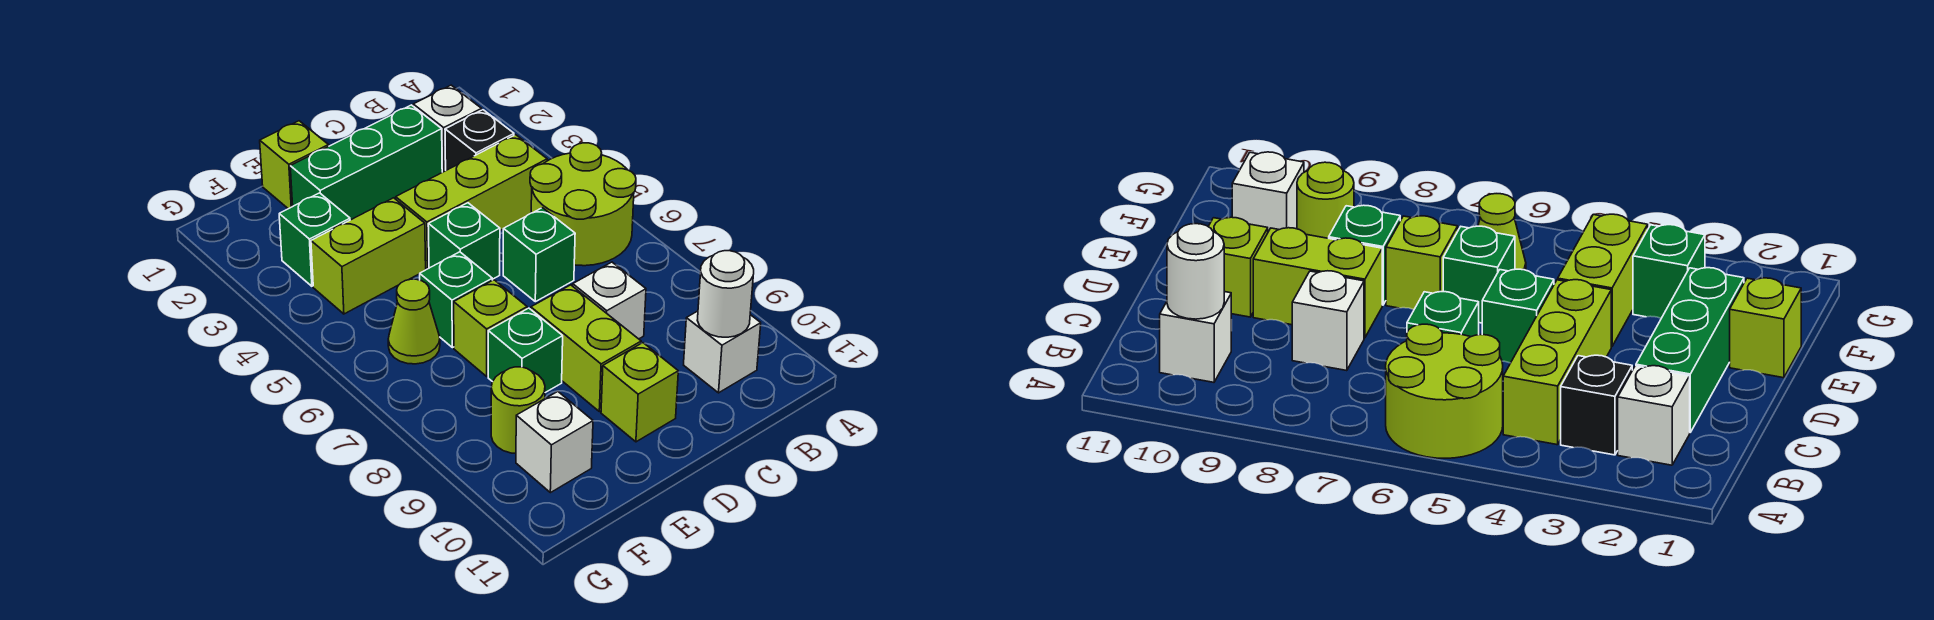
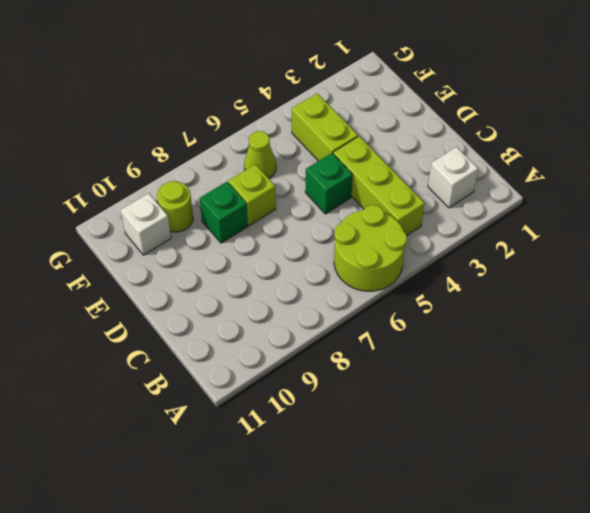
none -> black 1x1 brick [445,110,514,170]
none -> white 1x1 brick [684,311,761,393]
none -> green 1x3 brick [290,105,442,220]

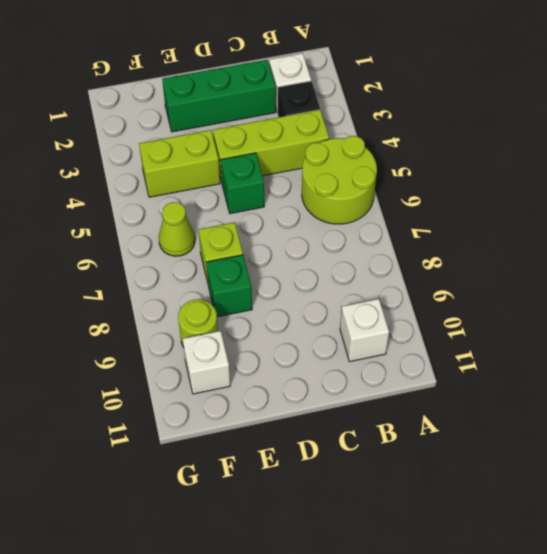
none -> green 1x1 brick [503,208,575,302]
none -> white 1x1 brick [573,262,646,339]
none -> lime 1x2 brick [531,285,641,412]

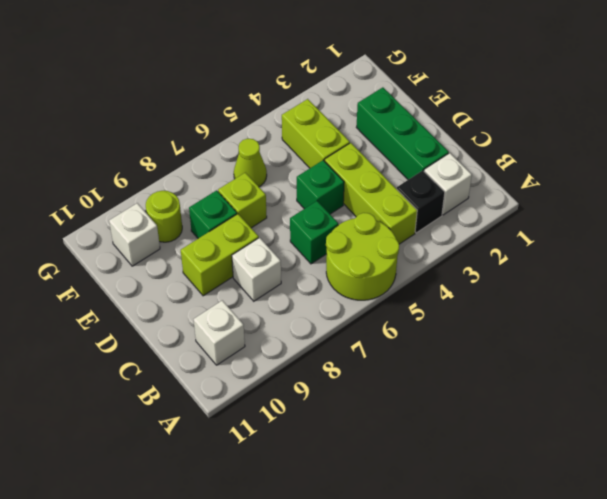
none -> lime 1x1 brick [601,343,678,442]
none -> lime 1x1 brick [260,121,329,209]
none -> green 1x1 brick [420,252,492,348]

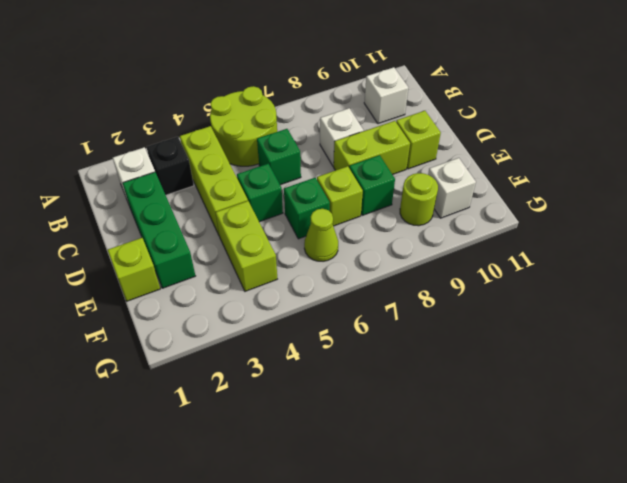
none -> green 1x1 brick [279,193,350,286]
none -> white 1x1 round brick [697,251,754,337]

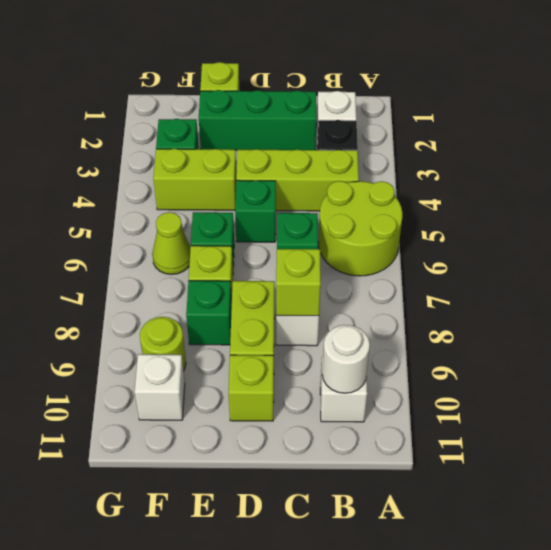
lime 1x1 brick [276,249,321,316] -> none

